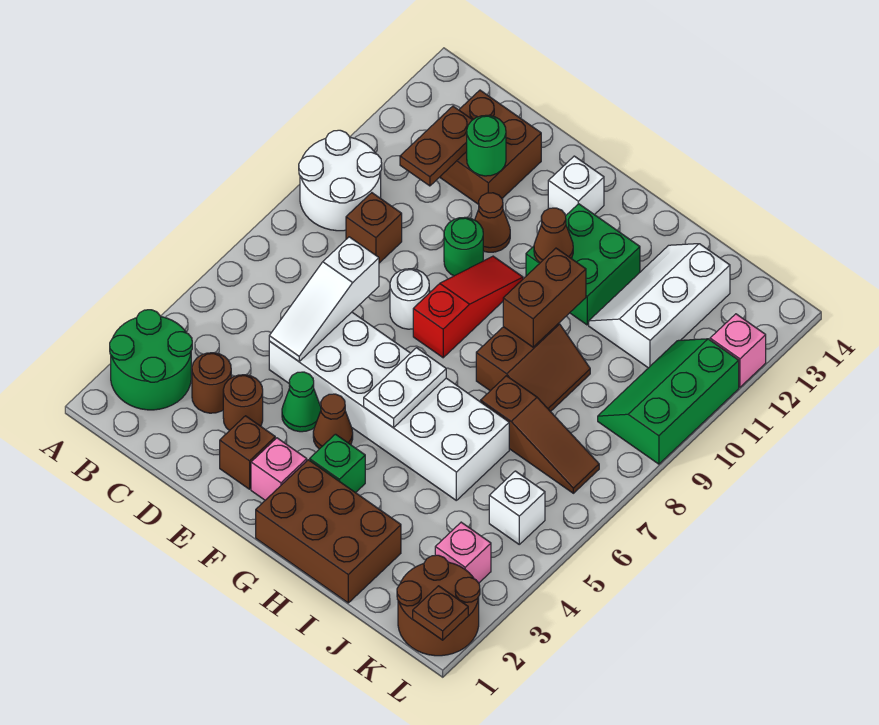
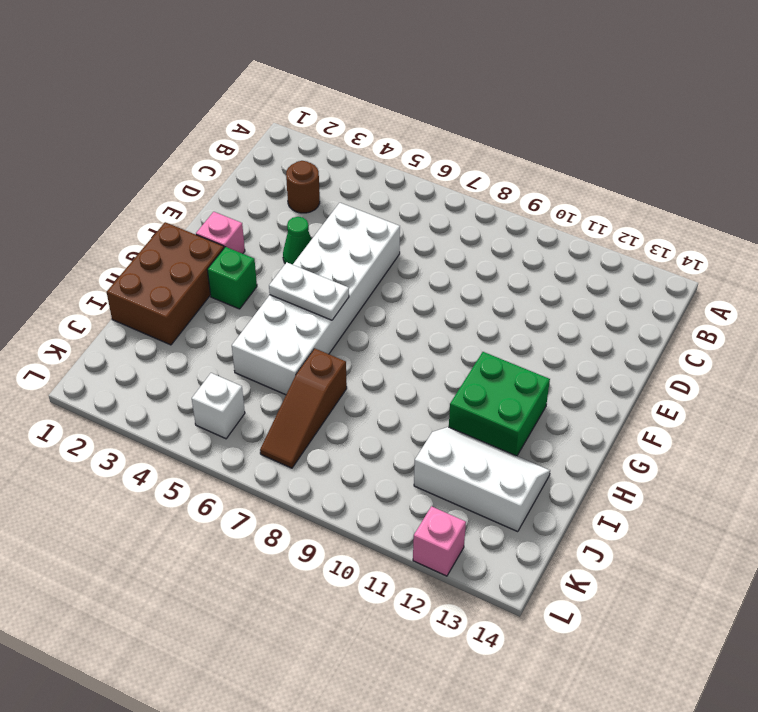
none -> green 2x2 round brick [110,310,192,410]
none -> white 2x2 round brick [299,130,382,231]
none -> brown 1x1 brick [346,193,402,263]
none -> brown 2x2 brick [440,90,541,205]

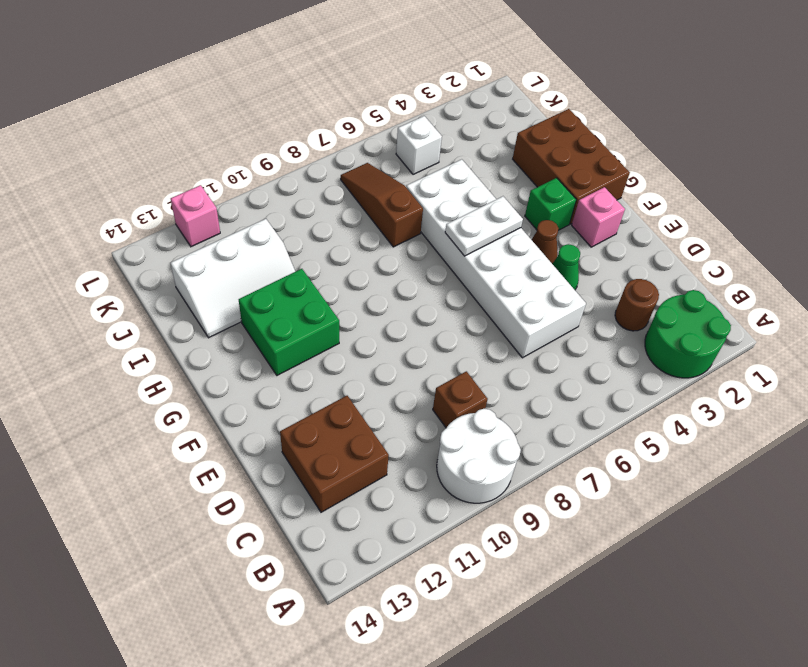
none -> brown 1x1 round brick [223,375,263,431]
none -> brown 1x1 brick [220,416,275,489]
none -> white 1x1 round brick [390,269,429,329]
none -> green 1x1 round brick [444,217,483,276]

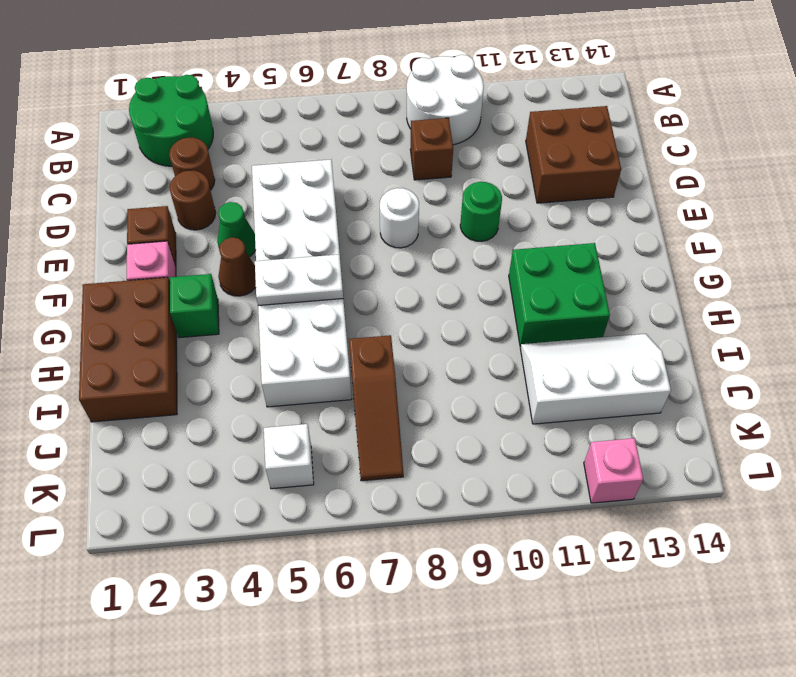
none -> brown 1x1 cone [475,193,510,252]
none -> red 1x3 slope [413,256,523,358]
none -> white 1x1 brick [548,156,604,215]
none -> brown 2x2 slope [476,323,590,412]

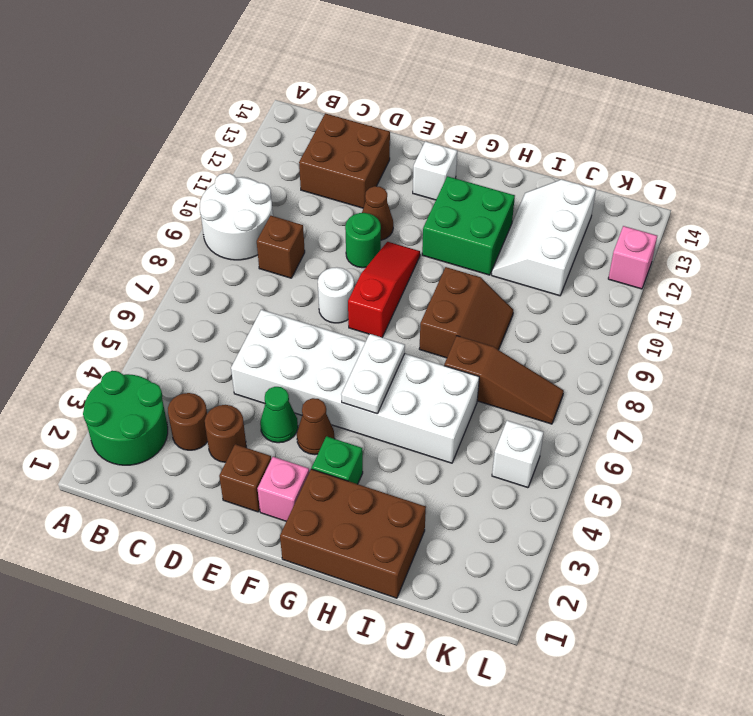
none -> brown 2x2 round brick [397,555,480,656]
none -> pink 1x1 brick [435,522,491,583]
none -> green 2x3 slope [598,339,739,464]
none -> brown 1x2 plate [400,106,472,186]

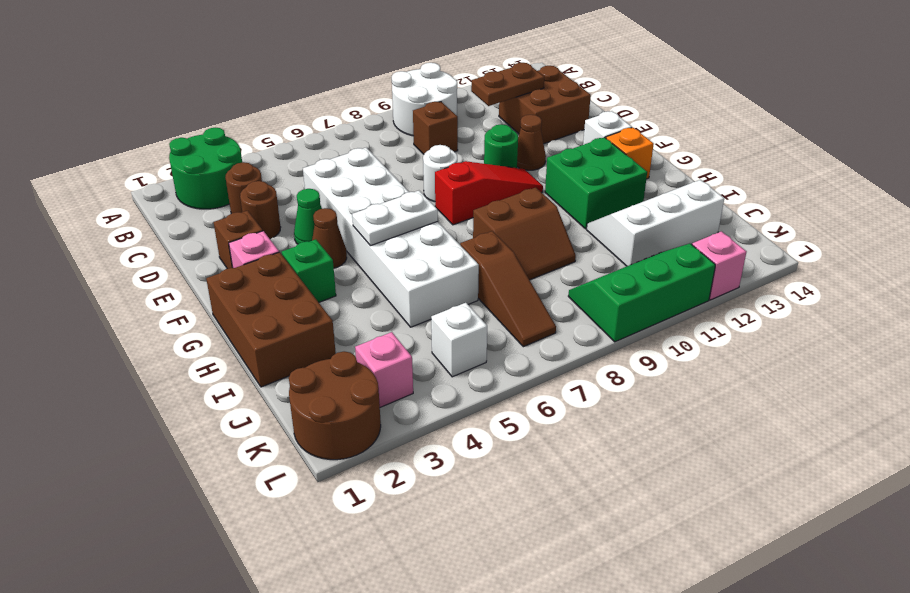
orange 1x1 brick [606,127,654,179] -> none
none -> white 1x3 slope [269,237,379,361]
none -> green 1x1 round brick [467,115,506,176]
none -> brown 1x1 cone [534,208,573,263]
none -> brown 1x2 brick [503,248,586,347]

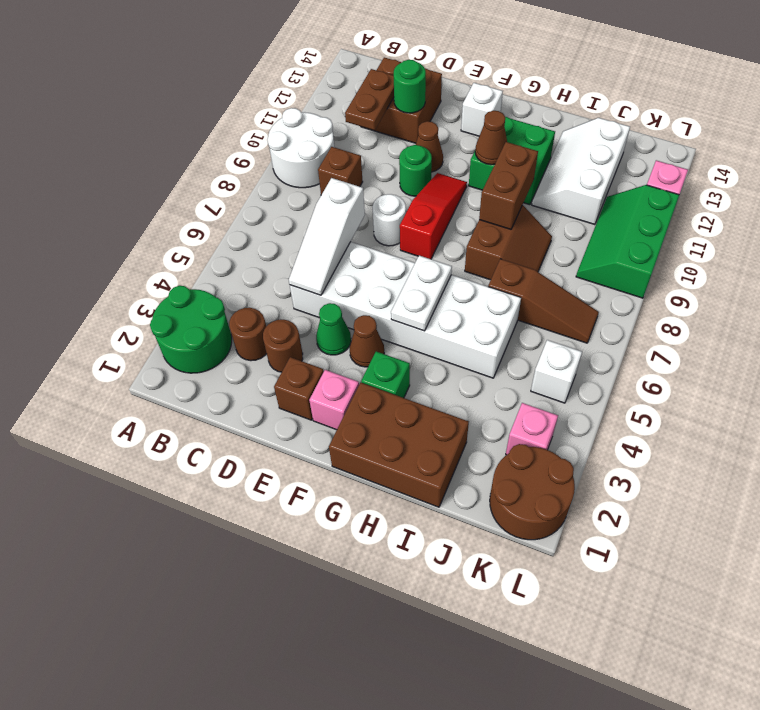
none -> brown 1x1 plate [413,586,468,640]

